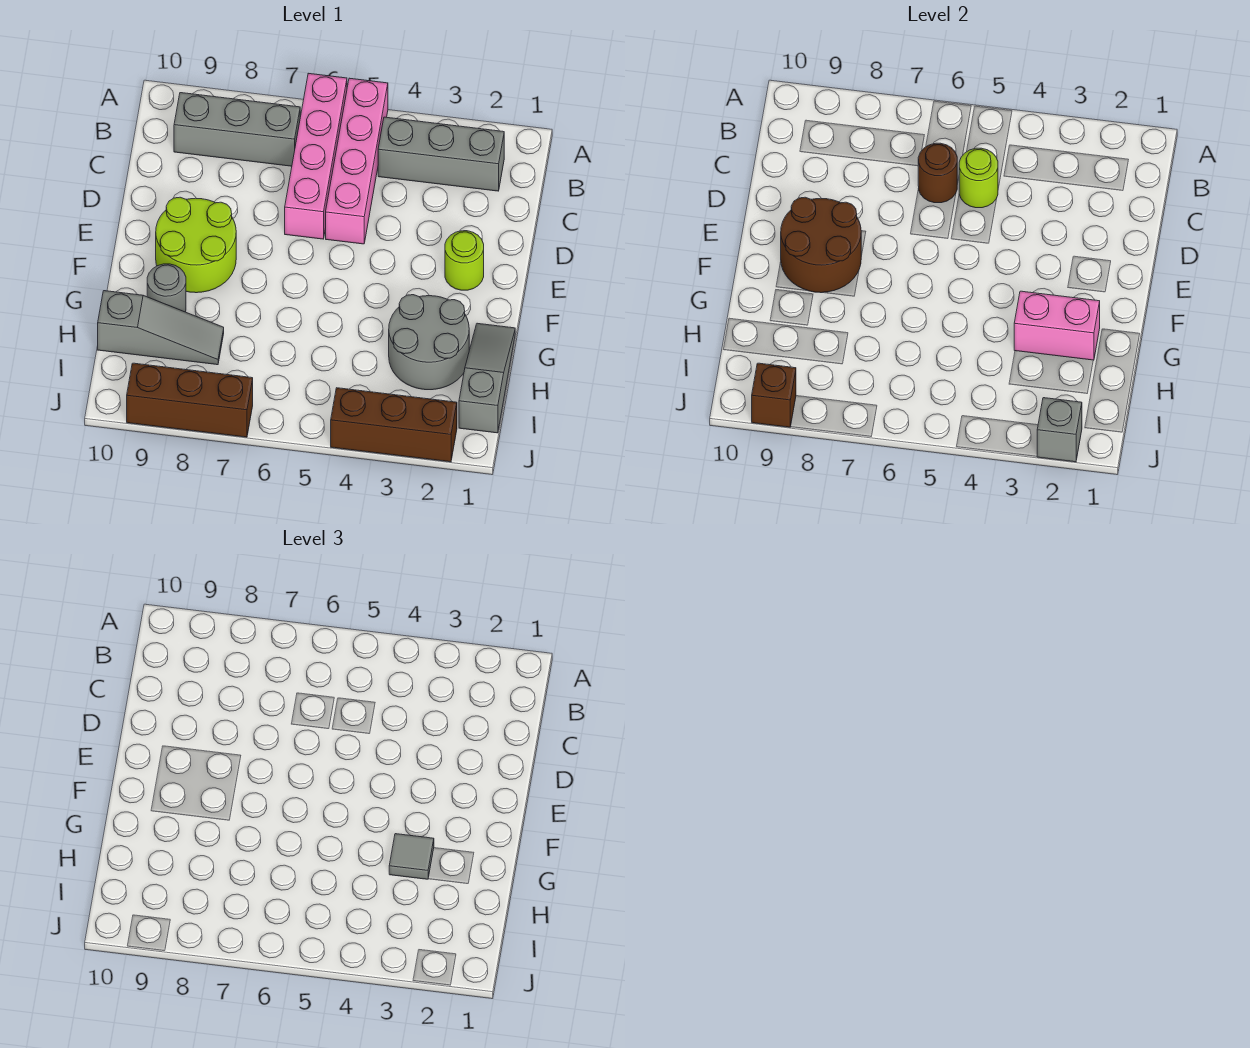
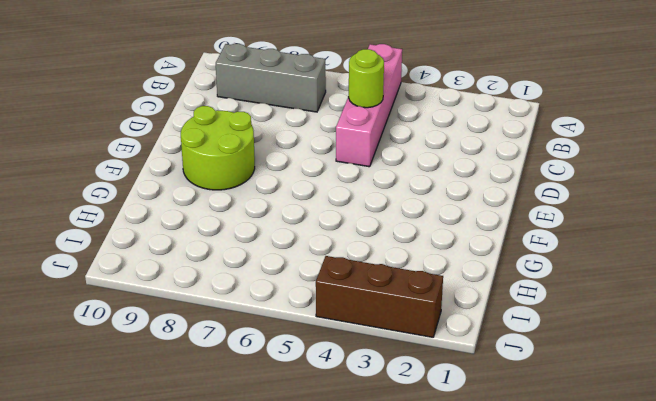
none -> pink 1x4 brick [285,73,347,239]
none -> grey 1x3 brick [378,117,504,191]
none -> lime 1x1 round brick [445,231,484,290]

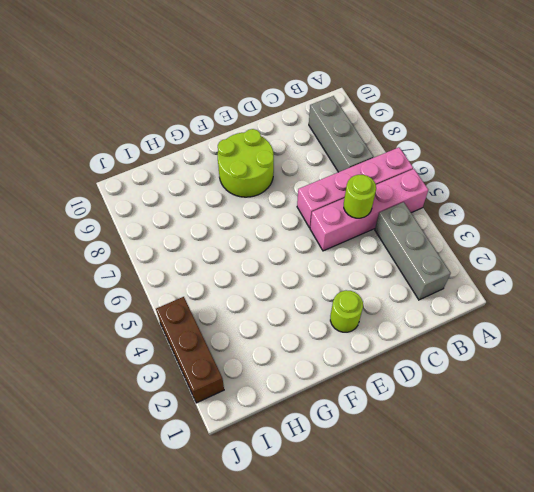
none -> grey 1x3 slope [459,323,515,433]
none -> grey 2x2 round brick [389,295,469,390]
none -> grey 1x1 round brick [147,264,186,312]

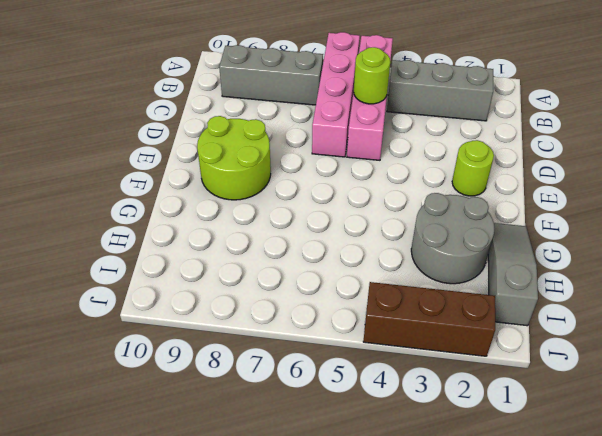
none -> grey 1x1 round brick [147,264,186,312]
none -> grey 1x3 slope [98,291,224,365]
none -> brown 1x3 brick [127,363,253,437]

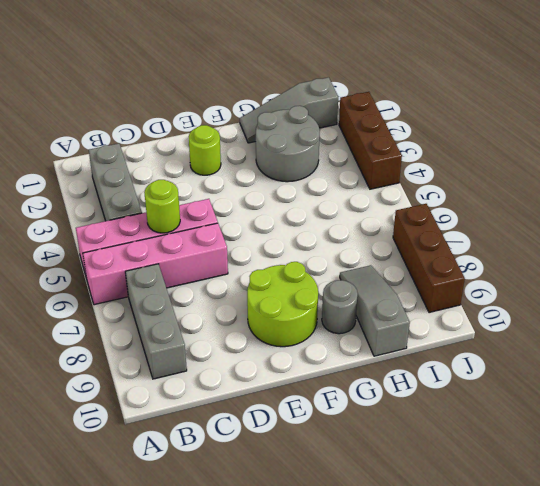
none -> brown 1x1 round brick [918,143,957,203]
none -> brown 2x2 round brick [781,197,861,293]
none -> pink 1x2 brick [1014,291,1100,360]

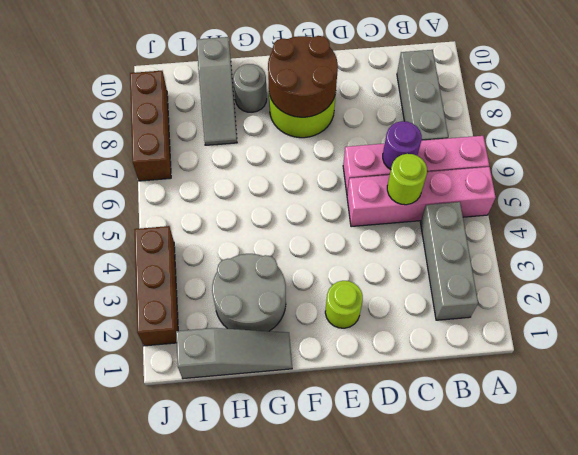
purple 1x1 round brick [383,121,422,170] -> brown 1x1 round brick [918,143,957,203]
none -> pink 1x2 brick [1014,291,1100,360]
none -> grey 1x1 brick [1037,398,1082,462]
none -> brown 1x1 brick [752,363,796,427]

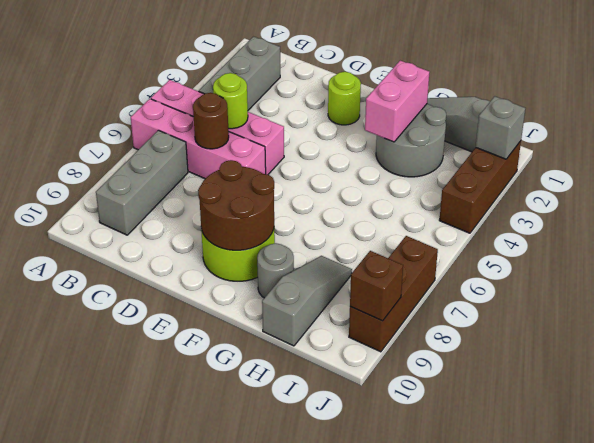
none -> grey 1x1 tile [389,834,434,879]

